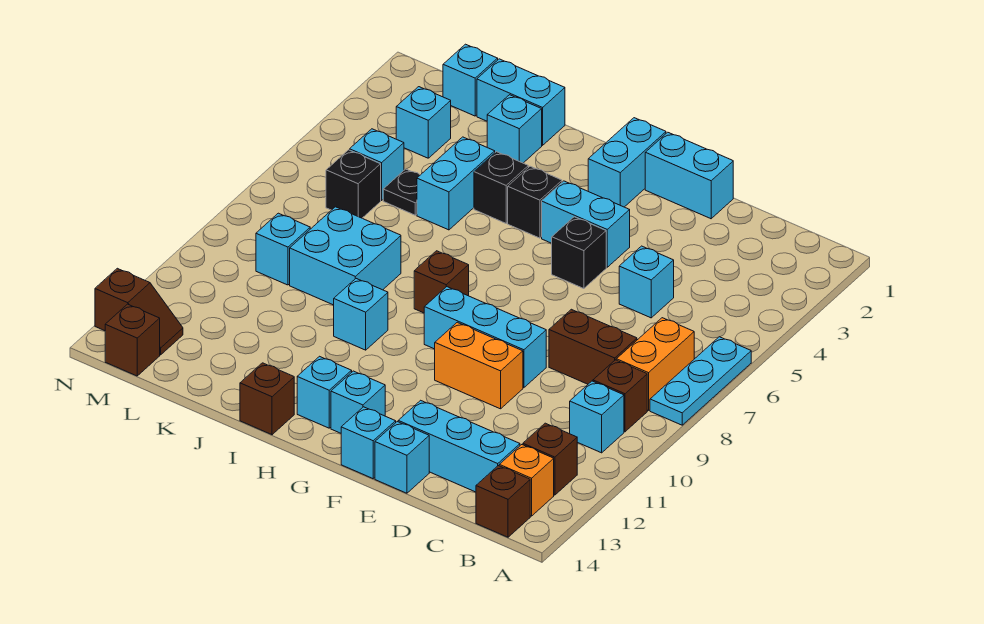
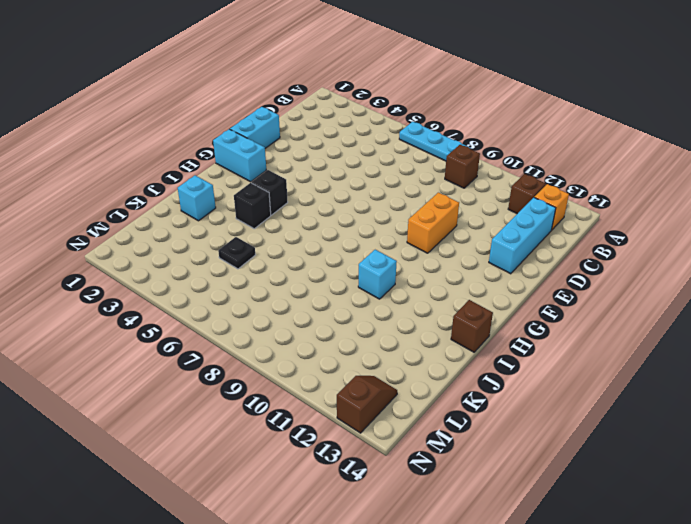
none -> orange 1x2 brick [616,318,694,411]
none -> cyan 1x1 brick [570,381,624,453]
none -> brown 1x1 brick [476,466,530,537]
none -> brown 1x2 brick [549,309,637,384]

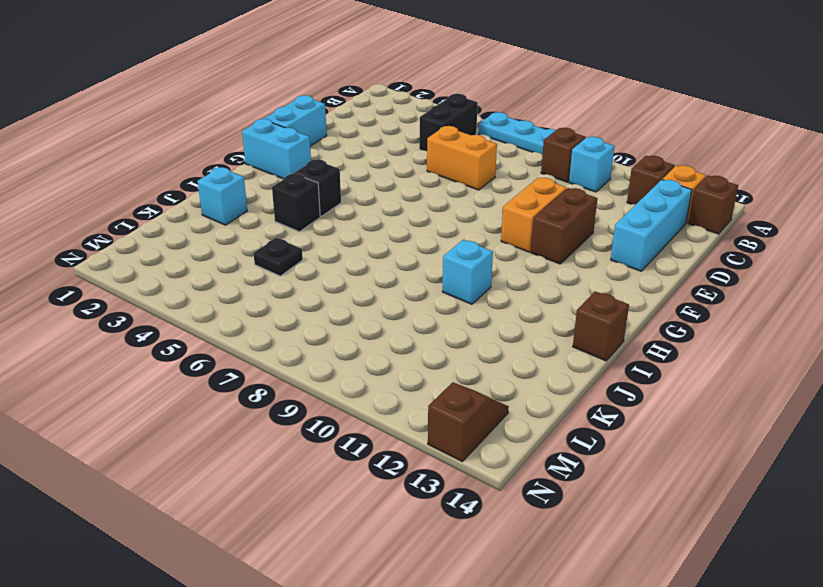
black 1x2 brick [419,94,478,151] -> none
orange 1x2 brick [427,126,497,190] -> orange 1x2 brick moved to [616,318,694,411]
brown 1x2 brick [531,188,597,264] -> brown 1x2 brick moved to [549,309,637,384]
none -> cyan 1x1 brick [619,246,674,318]
none -> cyan 1x3 brick [424,287,546,388]
none -> cyan 1x1 brick [375,422,429,493]
none -> cyan 1x2 brick [542,181,630,267]

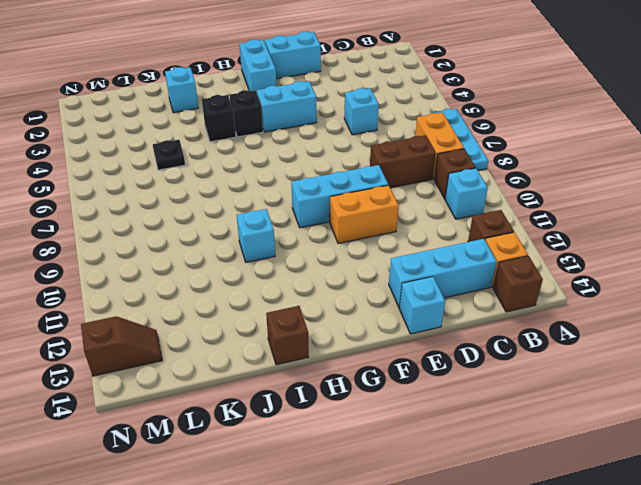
none -> black 1x1 brick [552,217,606,289]
none -> cyan 1x1 brick [341,407,396,479]
none -> cyan 1x1 brick [331,371,385,433]
none -> brown 1x1 brick [414,251,469,313]

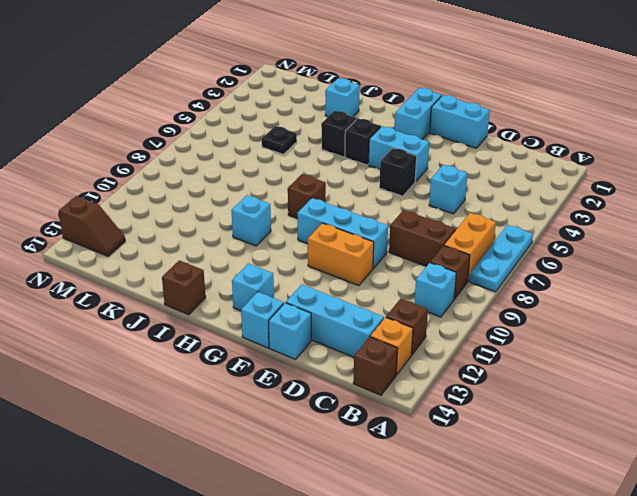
none -> cyan 1x1 brick [297,356,352,428]
none -> cyan 1x2 brick [477,59,565,145]
none -> cyan 1x2 brick [417,137,495,230]
none -> cyan 2x2 brick [290,207,401,305]

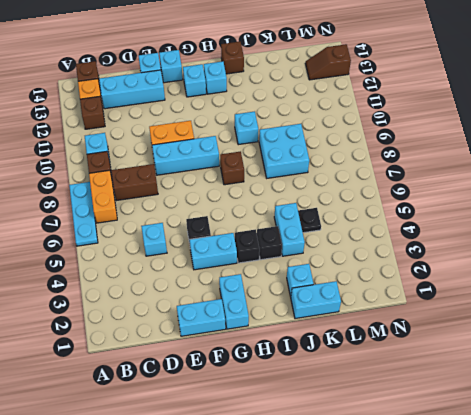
none -> cyan 1x1 brick [443,44,498,116]
none -> cyan 1x1 brick [396,87,451,158]
none -> cyan 1x1 brick [350,129,404,201]
none -> black 1x1 brick [326,150,381,218]

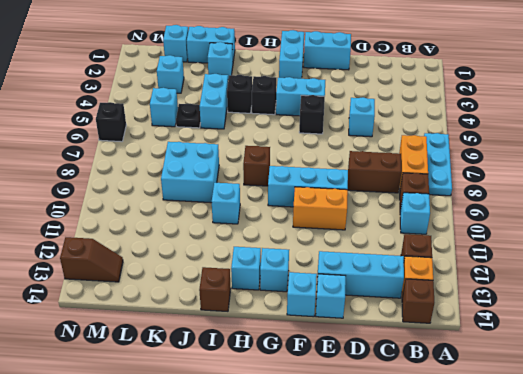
black 1x1 brick [96,102,126,142] -> black 1x1 brick moved to [326,150,381,218]
none -> cyan 1x1 brick [256,213,310,285]
none -> brown 1x1 brick [105,304,160,376]

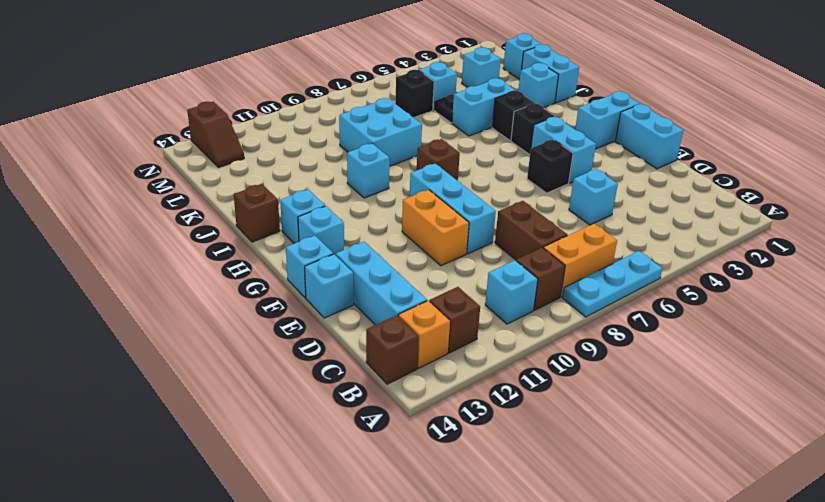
none -> cyan 1x1 brick [256,213,310,285]
none -> brown 1x1 brick [105,304,160,376]

